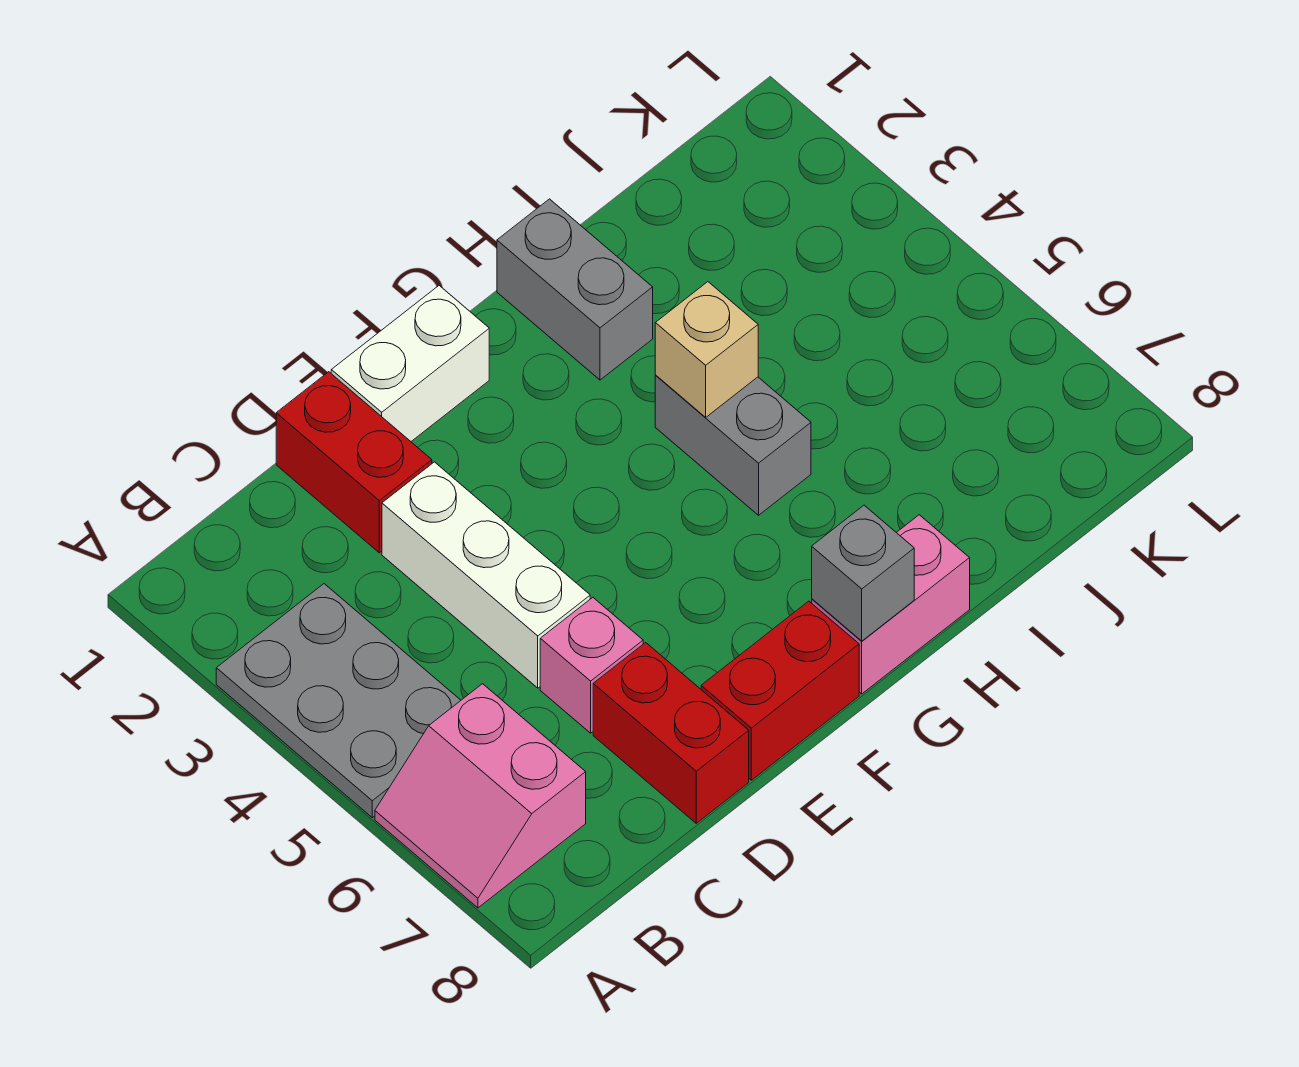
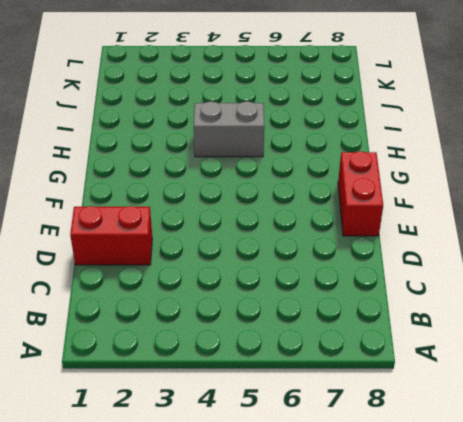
none -> grey 2x3 plate [216,584,461,818]
none -> pink 2x2 slope [375,684,586,908]
none -> white 1x3 brick [382,462,590,688]

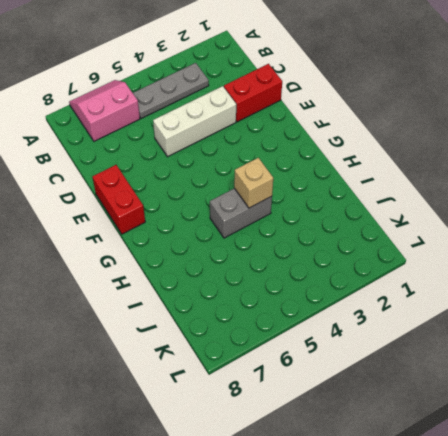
grey 1x3 plate [133,63,209,119] -> grey 2x3 plate [216,584,461,818]
none -> pink 1x1 brick [540,597,643,733]
none -> red 1x2 brick [593,642,749,823]
none -> white 1x2 brick [331,286,489,441]

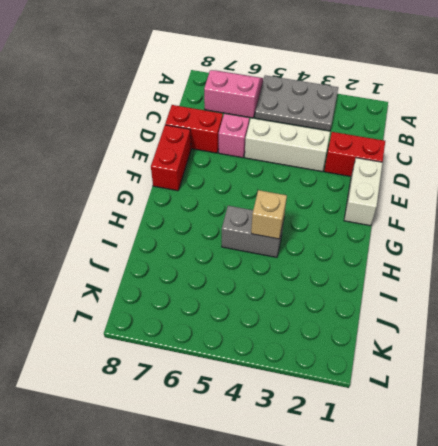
none -> pink 1x2 brick [812,515,970,694]
none -> grey 1x2 brick [497,199,653,380]
none -> grey 1x1 brick [812,505,914,641]

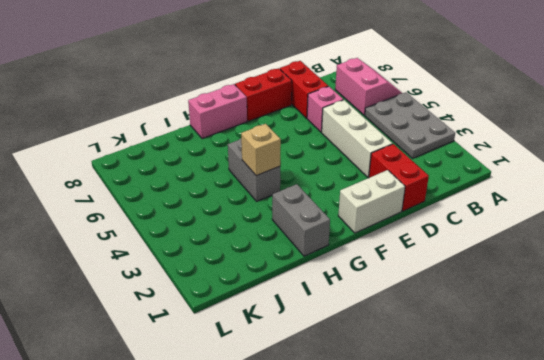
none -> grey 1x1 brick [812,505,914,641]

